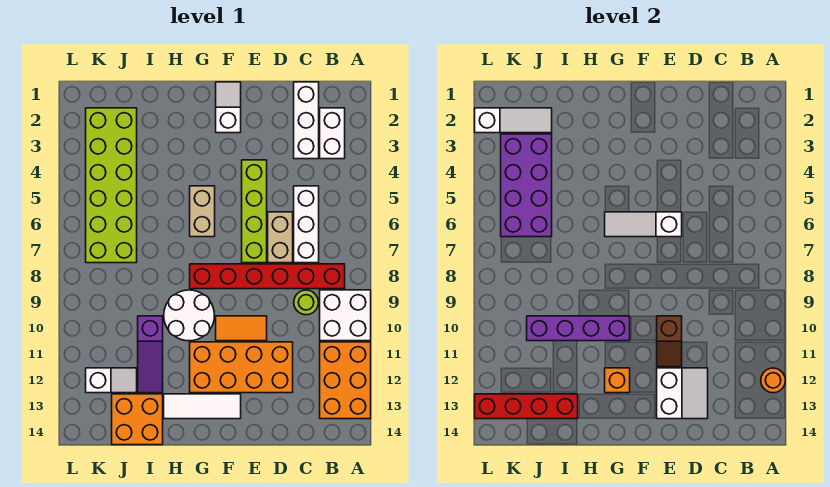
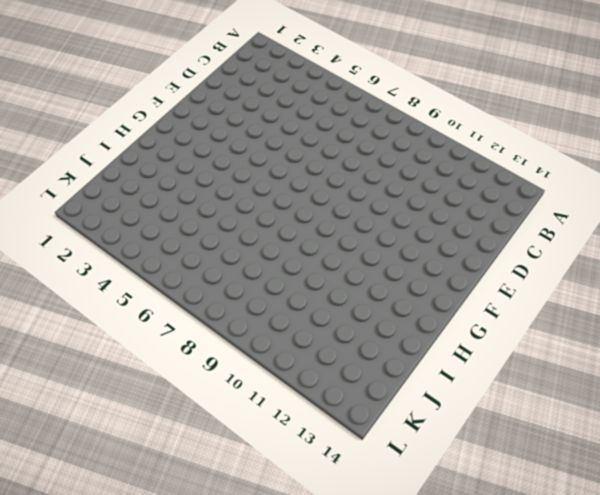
none -> white 2x2 brick [320,290,371,341]
none -> orange 2x3 brick [320,342,371,419]
none -> white 1x2 brick [320,108,345,159]

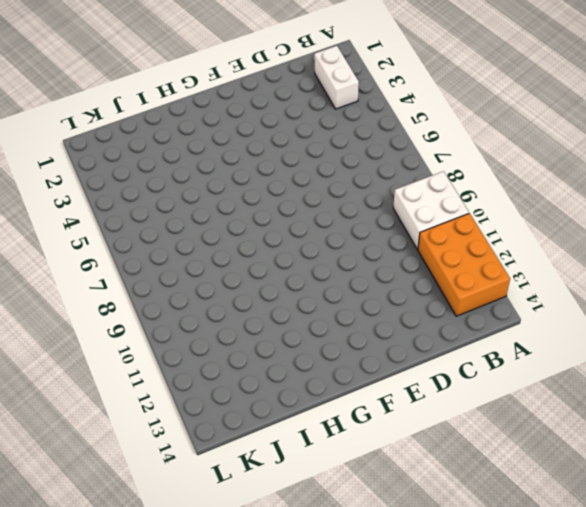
none -> red 1x6 brick [190,264,345,289]
none -> white 1x3 brick [294,82,319,159]
none -> white 1x3 brick [294,186,319,263]

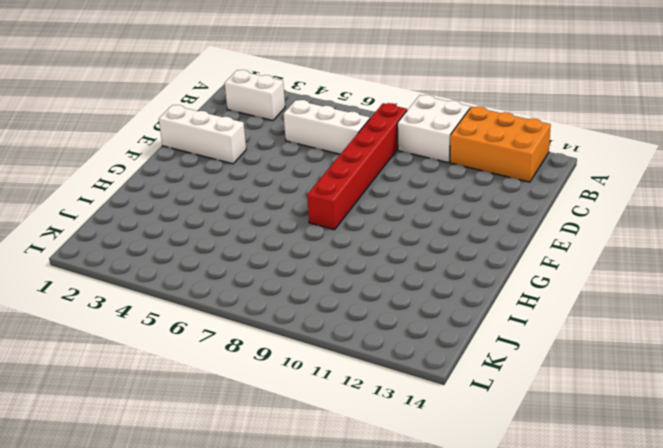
white 1x3 brick [159,105,246,164] -> white 1x3 brick moved to [294,82,319,159]
none -> lime 1x1 round brick [294,290,318,315]
none -> tan 1x2 brick [268,212,293,263]
none -> orange 2x4 brick [190,342,293,393]

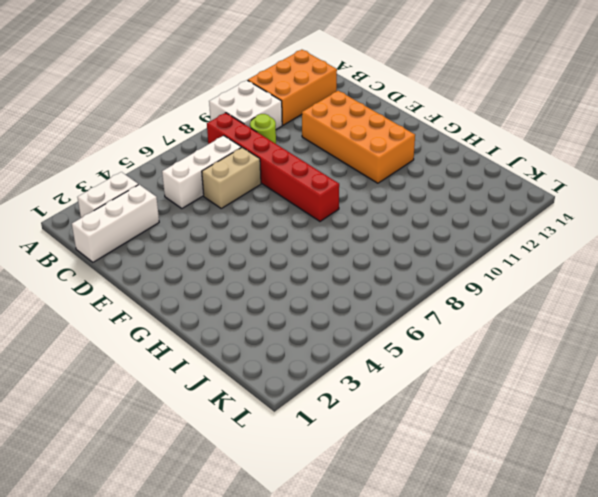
none -> lime 1x4 brick [242,160,267,263]
none -> orange 1x2 tile [216,316,267,341]
none -> white 1x2 slope [216,82,241,133]

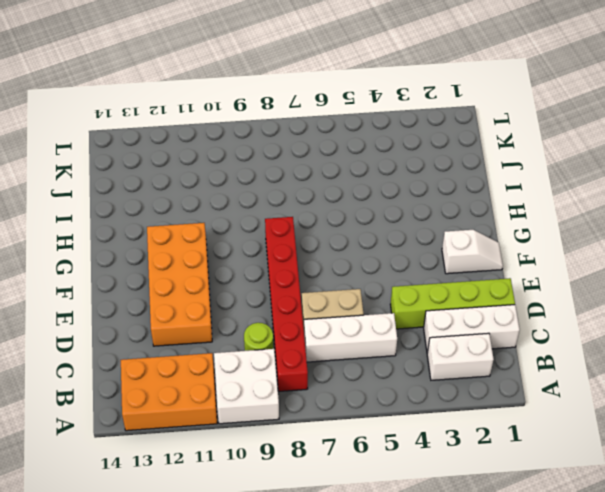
lime 1x4 brick [390,278,515,329] -> lime 1x4 brick moved to [242,160,267,263]
none -> orange 1x2 tile [216,316,267,341]
none -> white 1x3 tile [164,394,241,419]
none -> tan 1x2 brick [190,186,215,237]

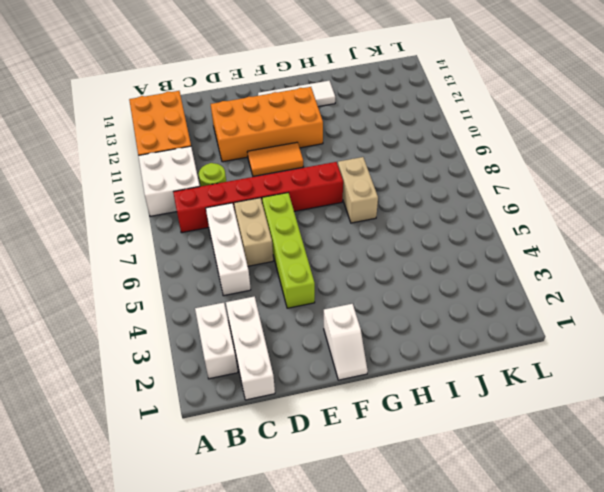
tan 1x2 brick [338,157,378,223] -> tan 1x2 brick moved to [190,186,215,237]
none -> white 2x2 round brick [164,290,214,341]
none -> purple 1x3 slope [138,316,163,393]
none -> orange 2x2 brick [112,394,163,445]

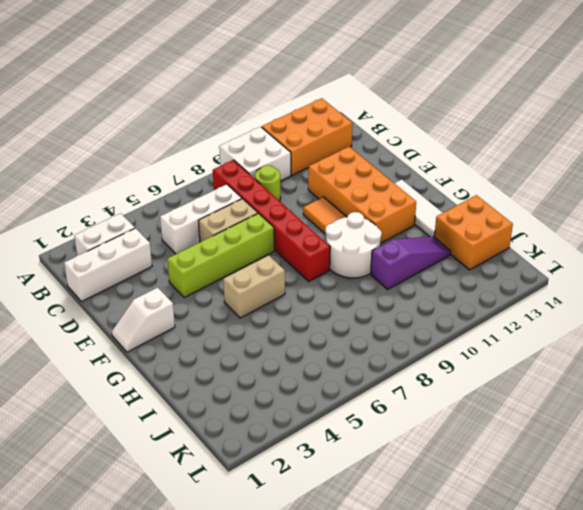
none -> lime 2x6 brick [86,108,137,263]
none -> white 1x2 slope [86,368,137,393]
none -> orange 1x1 round brick [761,368,785,393]

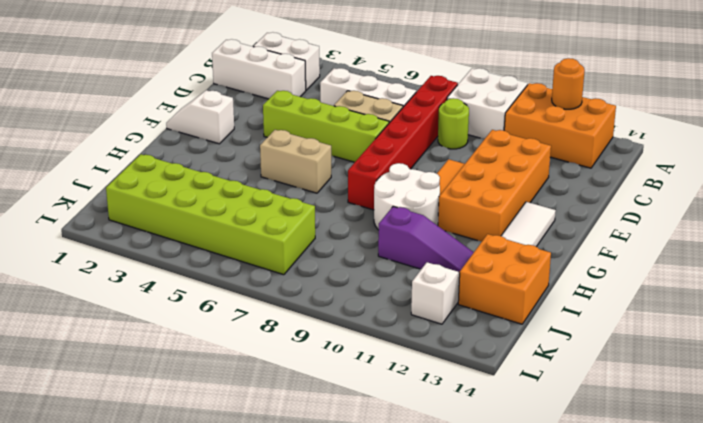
none -> white 2x2 slope [657,368,708,419]
none -> white 1x3 slope [605,212,682,237]
none -> brown 1x2 slope [657,316,682,367]

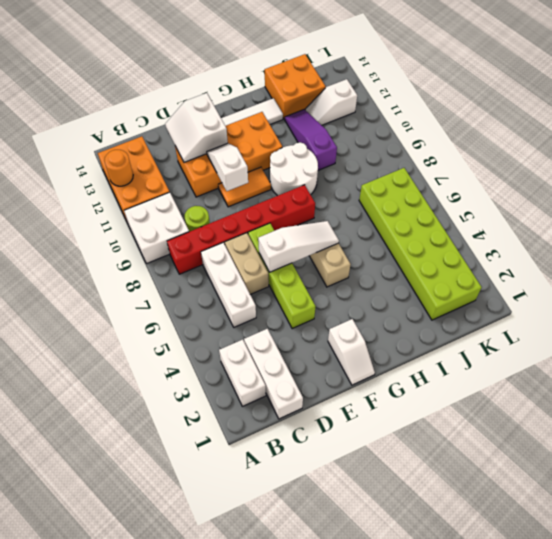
white 1x2 slope [207,143,248,191] -> brown 1x2 slope [657,316,682,367]
none -> purple 1x4 brick [527,316,630,341]
none -> orange 1x1 brick [605,368,630,393]
none -> red 1x4 brick [475,394,578,419]

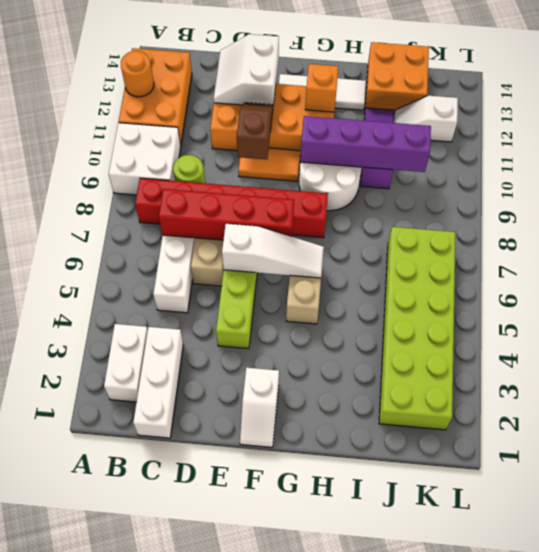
red 1x4 brick [159,189,294,240] -> red 1x4 brick moved to [475,394,578,419]
none -> white 1x3 slope [475,108,552,133]
none -> purple 2x4 brick [501,134,552,237]

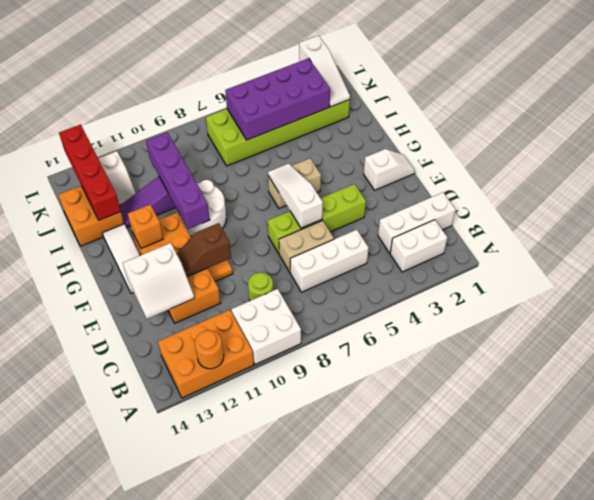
none -> red 1x6 brick [190,264,345,289]

